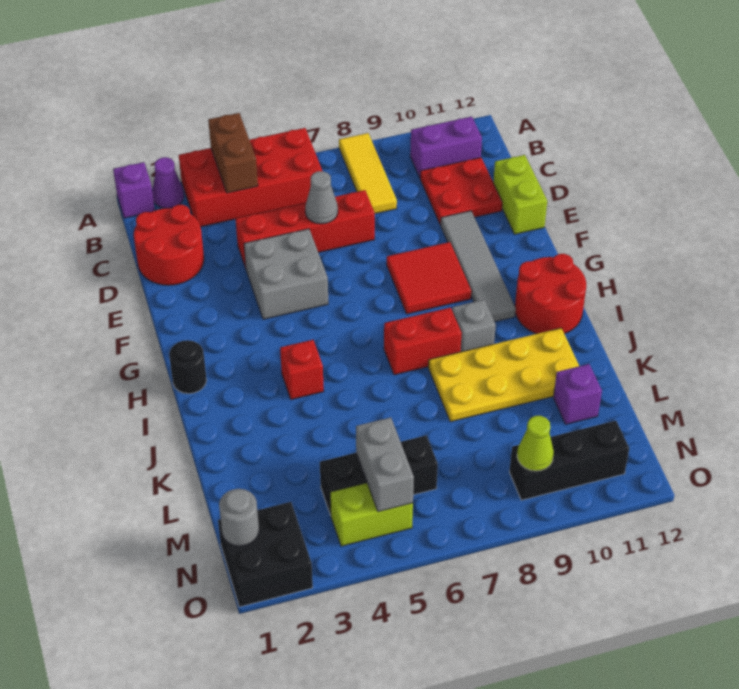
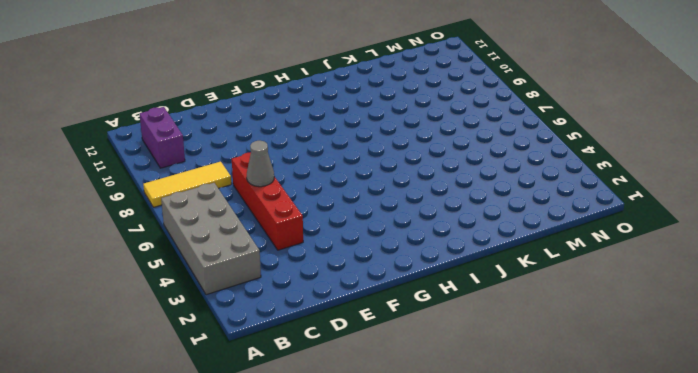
grey 2x4 brick [161,183,261,295] -> red 2x4 brick [179,128,322,227]
none -> purple 1x1 brick [113,162,155,218]
none -> purple 1x1 cone [152,157,184,208]
none -> red 2x2 round brick [134,205,204,285]

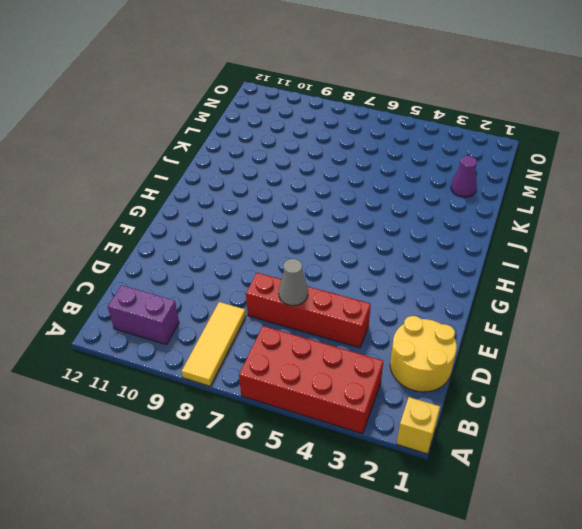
yellow 1x1 brick [397,397,440,454] -> purple 1x1 brick [113,162,155,218]
yellow 2x2 round brick [390,316,457,392] -> red 2x2 round brick [134,205,204,285]
purple 1x1 cone [451,156,477,197] -> purple 1x1 cone moved to [152,157,184,208]
none -> red 2x2 plate [420,158,502,225]
none -> lime 1x2 brick [493,155,547,234]
none -> grey 2x2 brick [244,229,328,319]

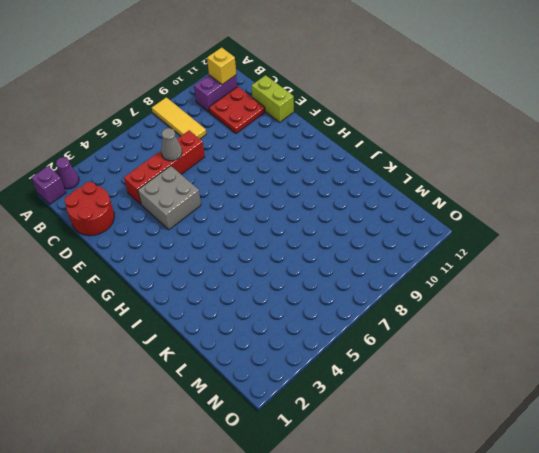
yellow 1x1 brick [207,48,236,84] -> none
none -> red 2x4 brick [179,128,322,227]
none -> grey 1x4 tile [441,211,516,322]
none -> red 2x2 tile [387,242,471,314]

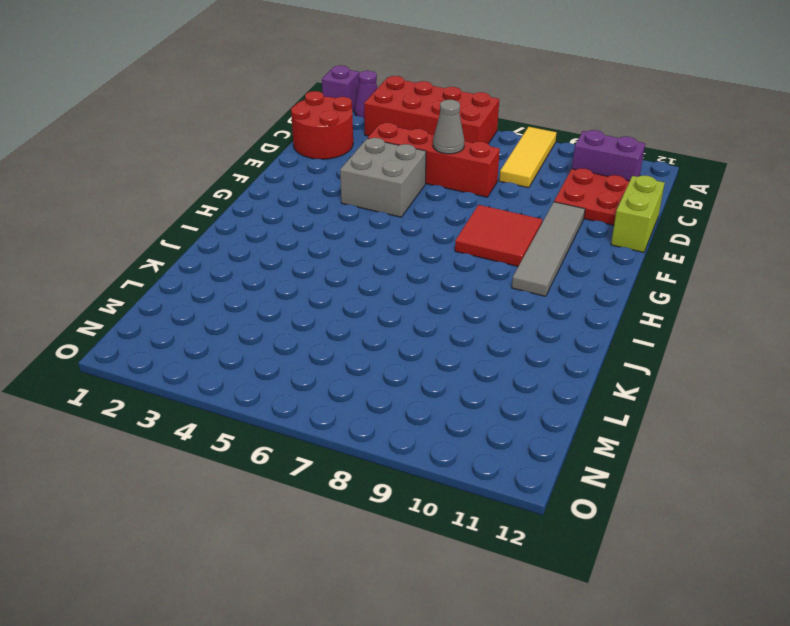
none -> black 1x1 round brick [169,340,207,394]
none -> red 2x2 round brick [515,254,586,334]
none -> red 1x1 brick [280,340,324,400]

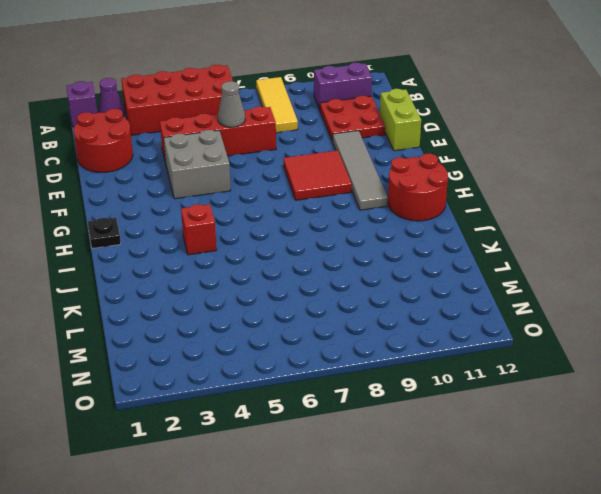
black 1x1 plate [88,217,121,249] -> black 1x1 round brick [169,340,207,394]
none -> red 1x2 brick [384,307,462,375]
none -> grey 1x1 brick [452,300,496,352]
none -> yellow 2x4 plate [428,328,579,422]

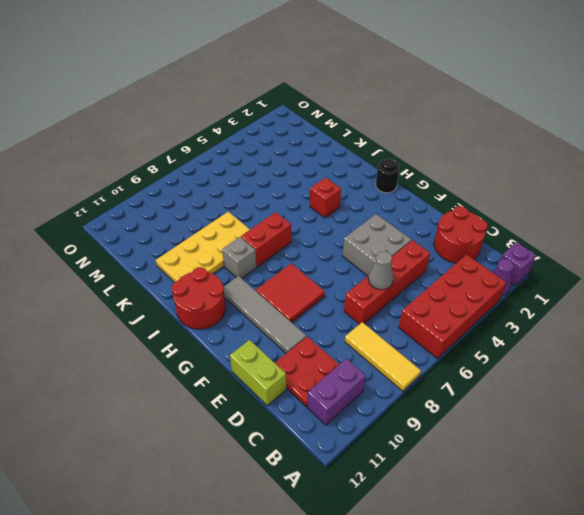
none -> purple 1x1 brick [553,364,602,424]
none -> black 1x3 brick [320,435,438,515]
none -> black 2x2 brick [218,502,313,607]

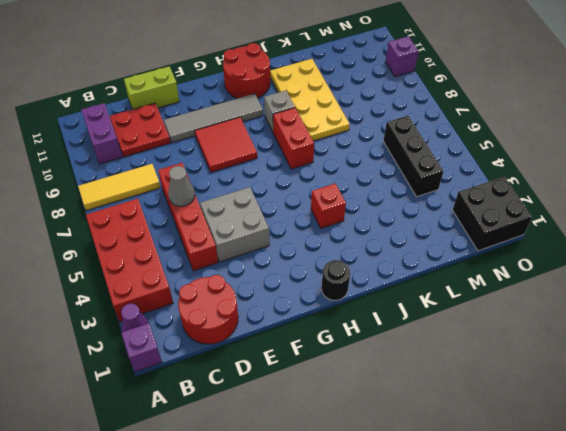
purple 1x1 brick [385,36,419,77] -> purple 1x1 brick moved to [553,364,602,424]
none -> lime 1x2 brick [330,483,413,546]
none -> black 1x3 brick [509,421,629,500]
none -> brown 1x2 brick [208,113,258,193]

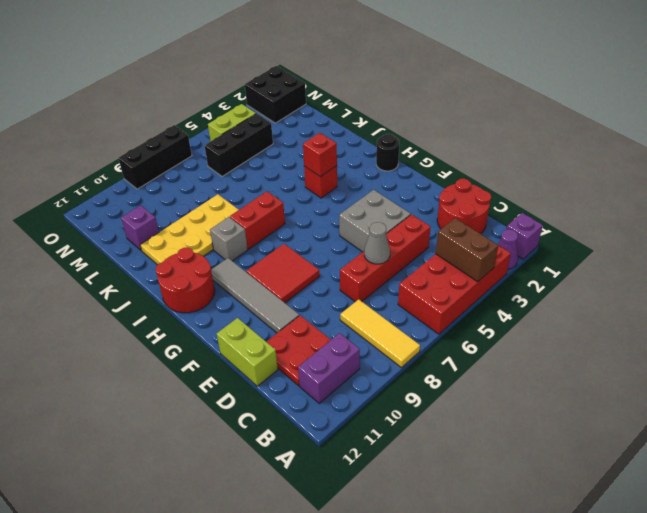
red 1x1 brick [303,133,337,177] -> none
black 1x3 brick [118,125,192,189] -> black 1x3 brick moved to [509,421,629,500]
none -> grey 1x2 brick [356,417,414,512]
none -> grey 1x1 round brick [219,489,259,546]
none -> lime 1x1 cone [517,416,554,471]

